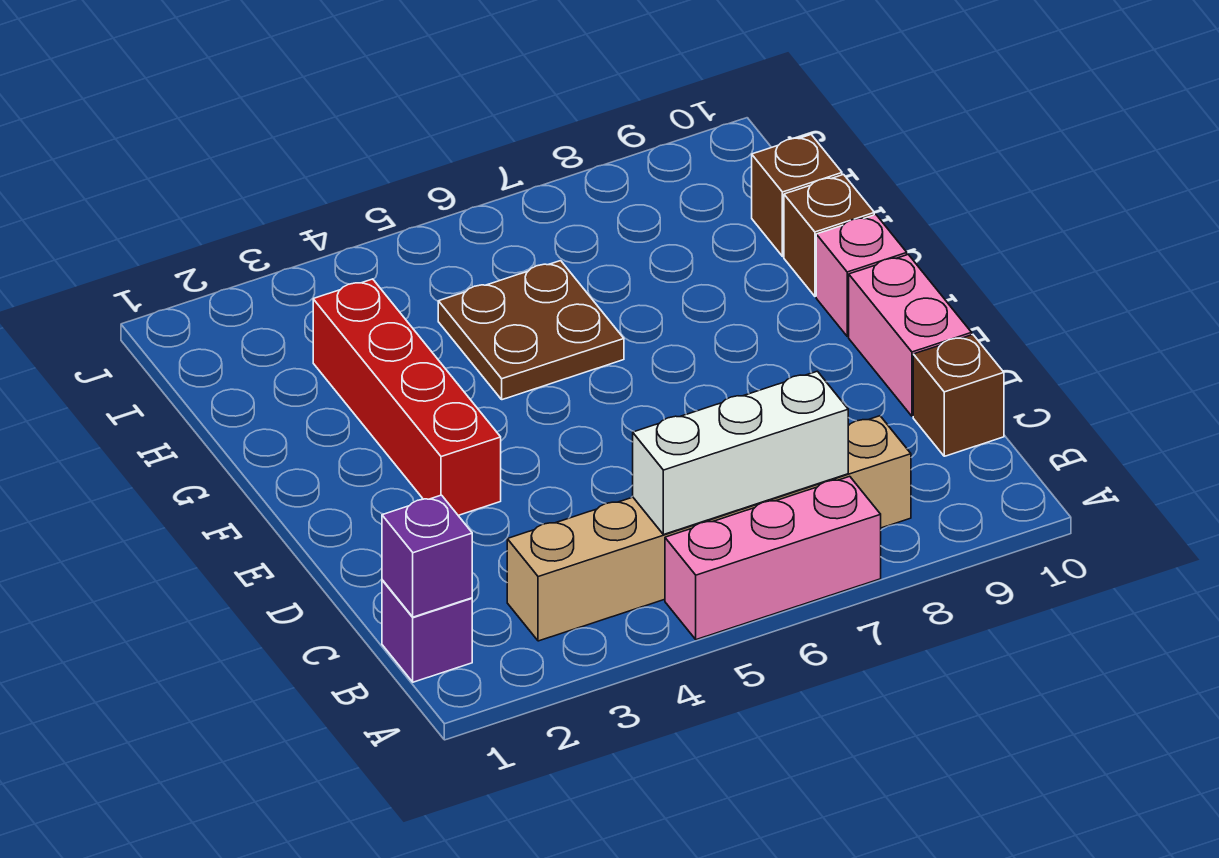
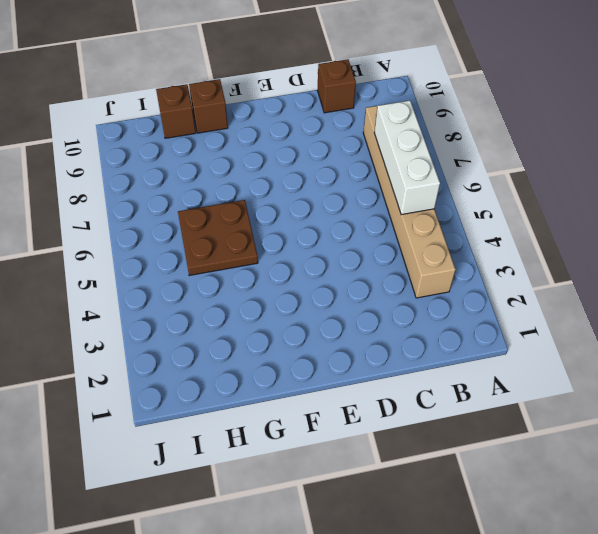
none -> pink 1x3 brick [665,476,881,640]
none -> purple 1x1 brick [382,580,472,682]
none -> pink 1x2 brick [849,255,972,416]

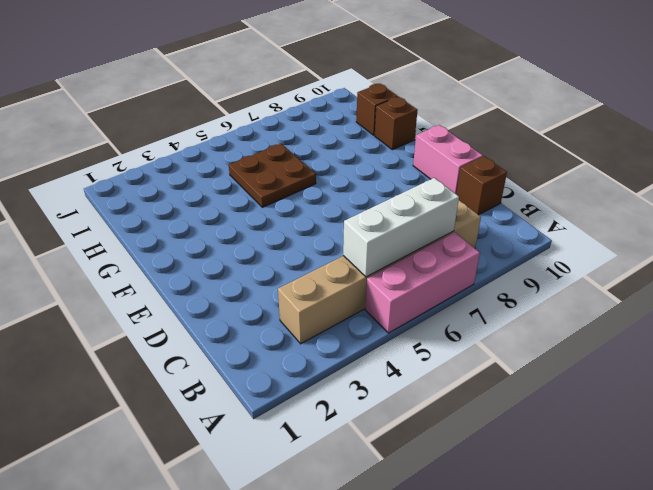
none -> purple 1x1 brick [382,580,472,682]
none -> red 1x4 brick [313,279,501,515]
none -> pink 1x1 brick [816,215,907,336]

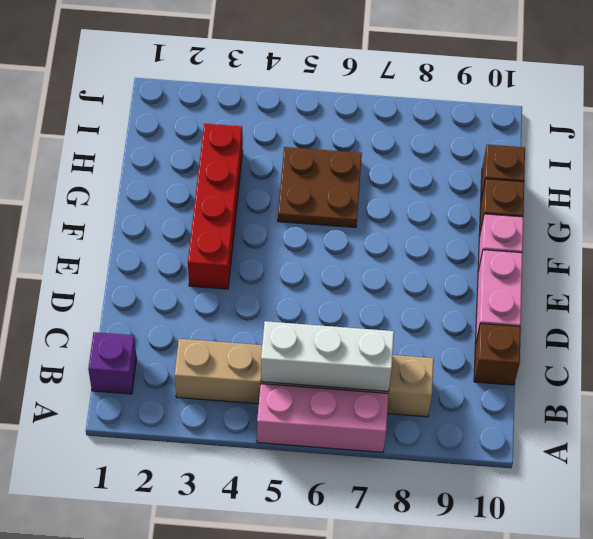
none -> purple 1x1 brick [382,495,472,617]

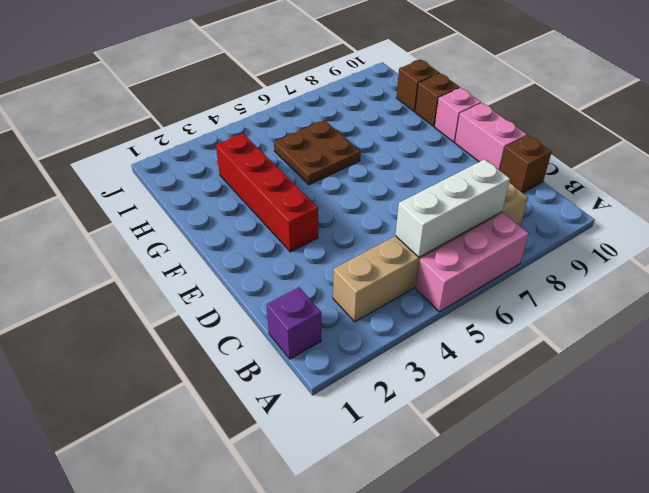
none -> purple 1x1 brick [382,495,472,617]

